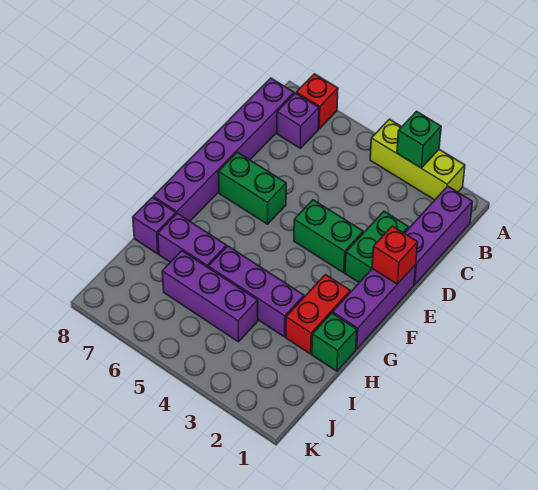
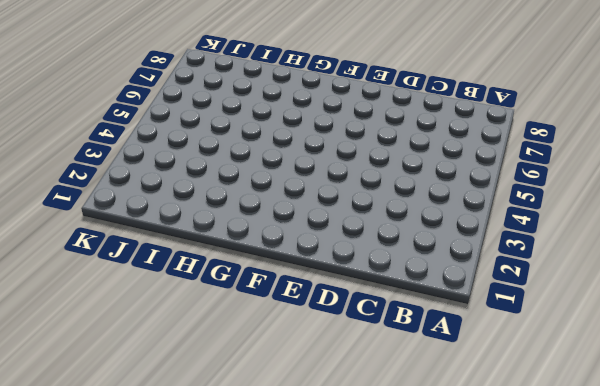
none -> lime 1x3 brick [370,119,465,200]
none -> red 1x1 brick [296,74,338,129]
none -> purple 1x3 brick [405,186,472,285]

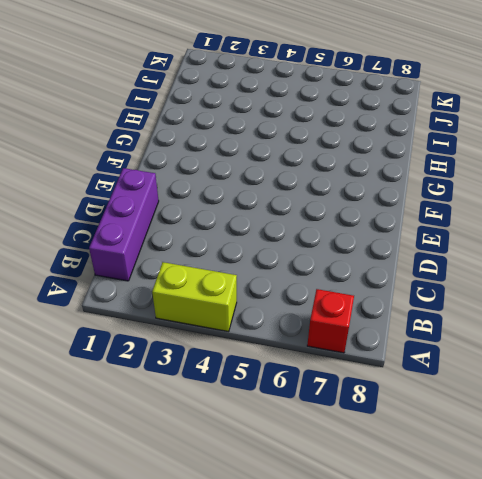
lime 1x2 brick [152,262,237,332] -> lime 1x3 brick [370,119,465,200]
none -> purple 1x1 brick [277,93,319,148]
none -> purple 1x6 brick [153,78,294,221]
none -> green 1x2 brick [345,212,409,283]

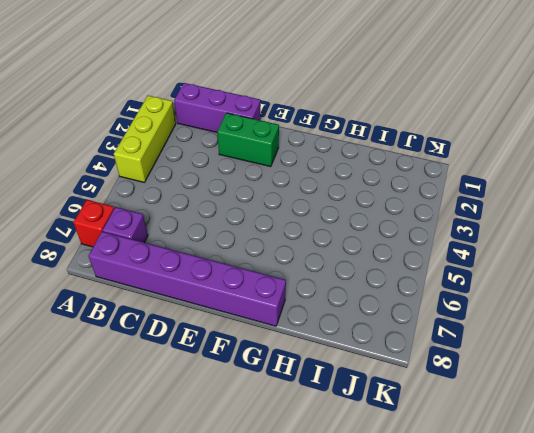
none -> purple 1x3 brick [333,265,416,349]
none -> green 1x2 brick [294,200,363,273]
none -> green 1x2 brick [218,152,286,224]

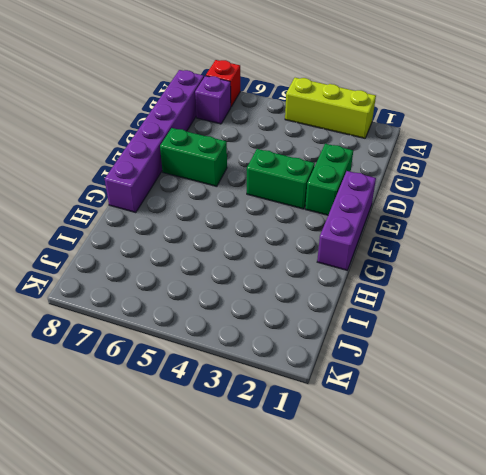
none -> purple 1x3 brick [405,186,472,285]
none -> red 1x2 brick [286,275,350,354]
none -> green 1x1 brick [312,313,357,371]

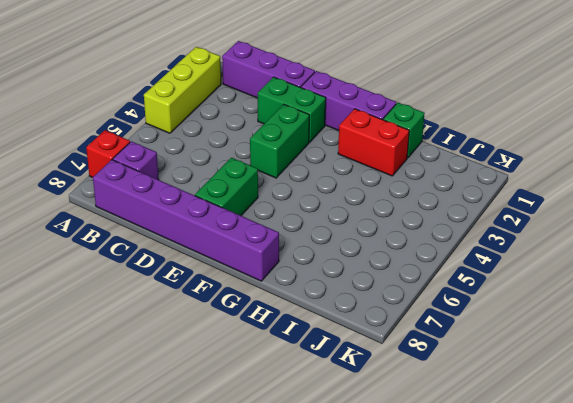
none -> purple 1x3 brick [208,246,304,337]
none -> purple 1x2 brick [158,213,227,267]
none -> purple 1x1 brick [133,197,176,254]

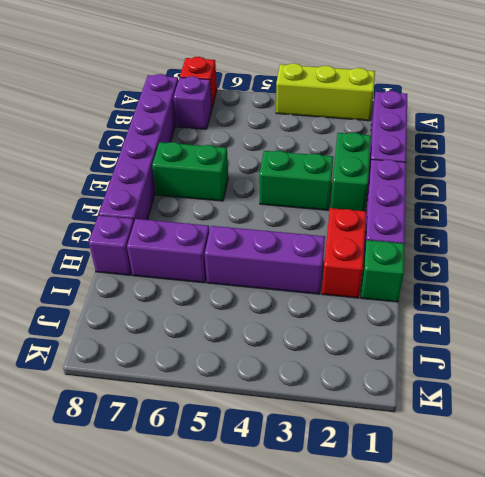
none -> purple 1x3 brick [162,251,258,342]
none -> green 1x1 brick [397,111,441,168]
none -> red 1x1 brick [372,226,418,284]

